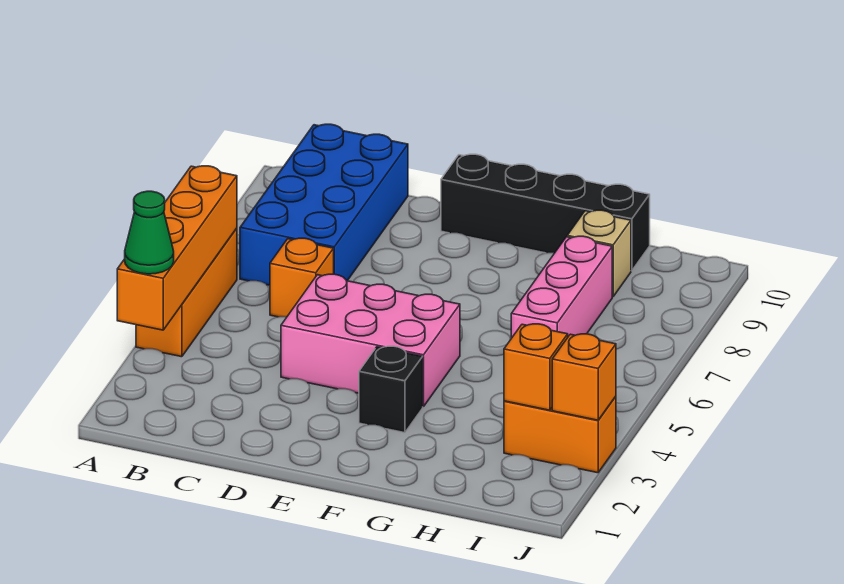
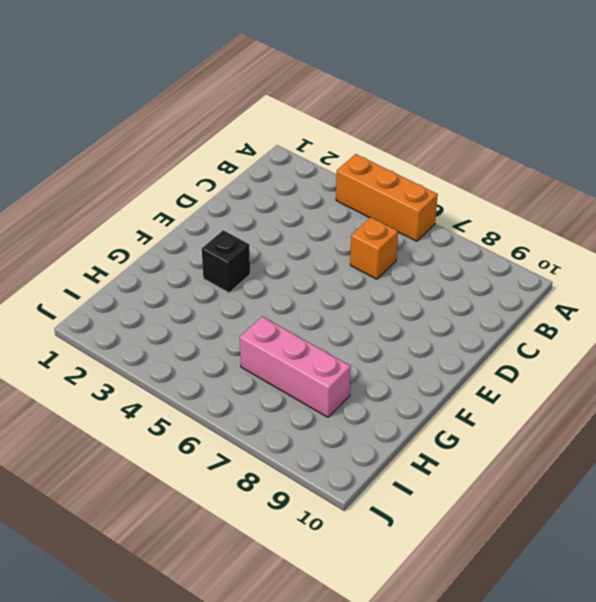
none -> blue 2x4 brick [240,124,408,285]
none -> pink 2x3 brick [281,274,460,407]
none -> black 1x4 brick [441,154,650,271]

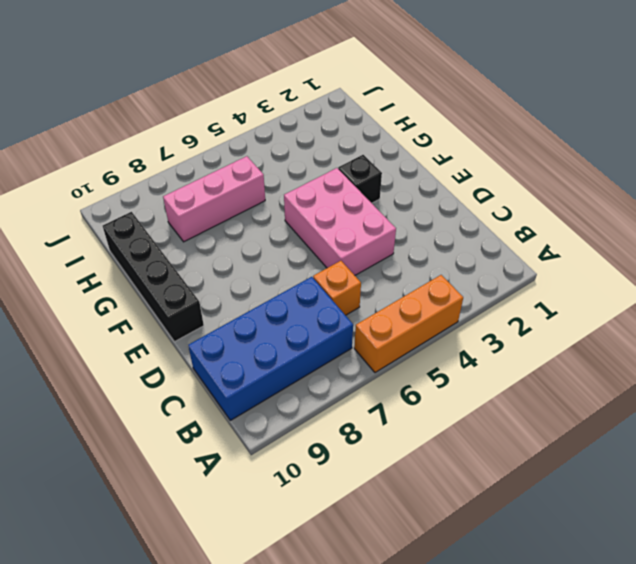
none -> tan 1x1 brick [567,210,631,297]
none -> orange 1x2 brick [504,397,616,473]
none -> orange 1x4 brick [117,166,237,330]

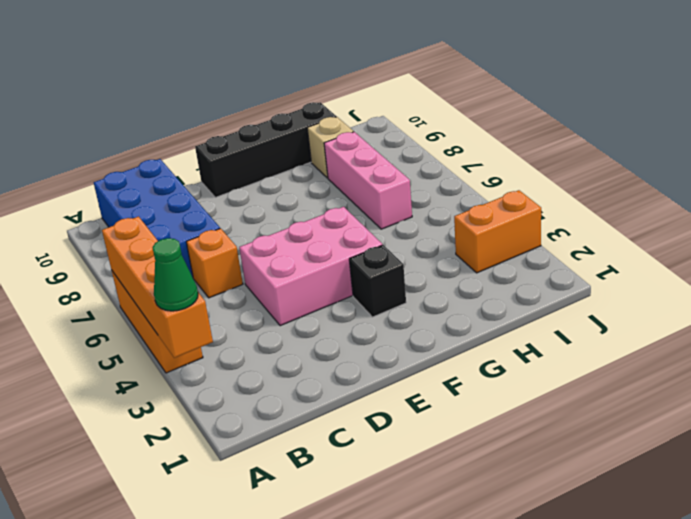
none -> orange 1x1 brick [504,324,568,410]
none -> orange 1x1 brick [552,334,616,420]

